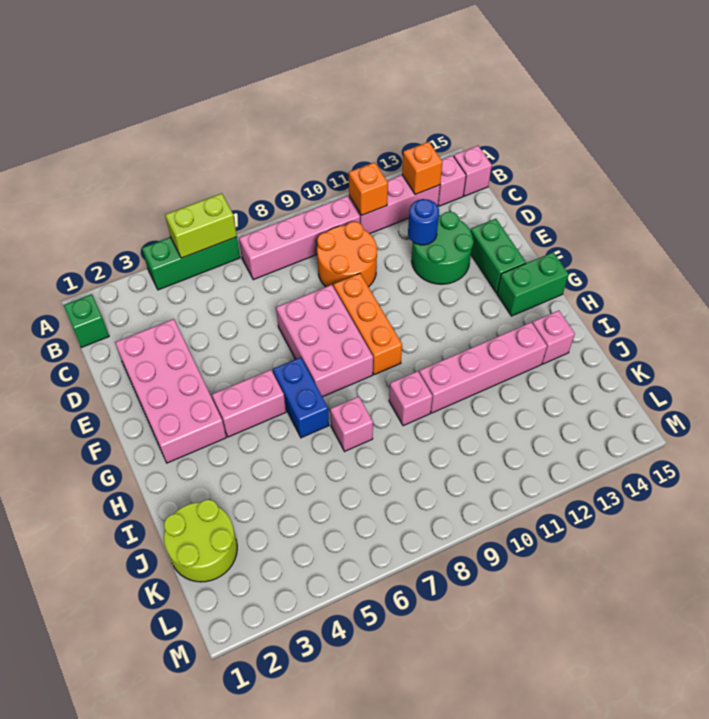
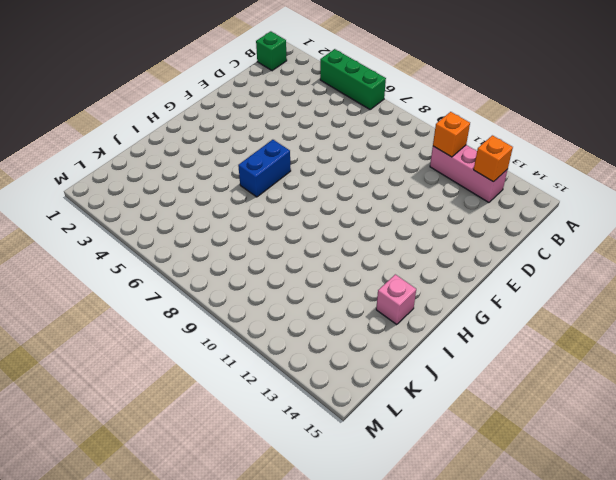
none -> pink 1x4 brick [239,196,360,280]
none -> pink 1x1 brick [438,155,466,206]
none -> pink 1x1 brick [454,146,492,196]

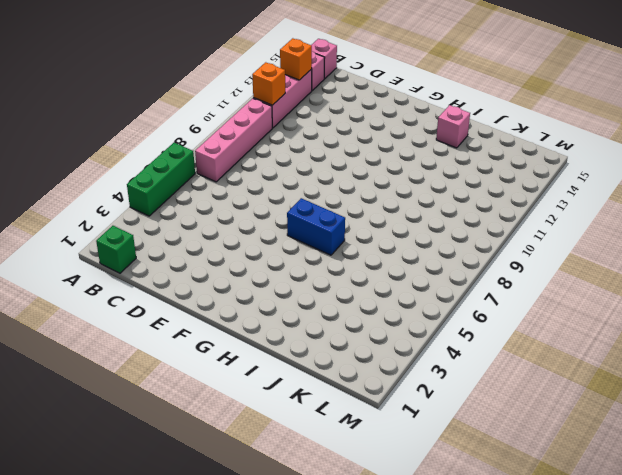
none -> orange 2x2 round brick [317,222,377,287]
none -> pink 2x4 brick [115,319,226,463]
none -> green 2x2 round brick [412,212,474,284]

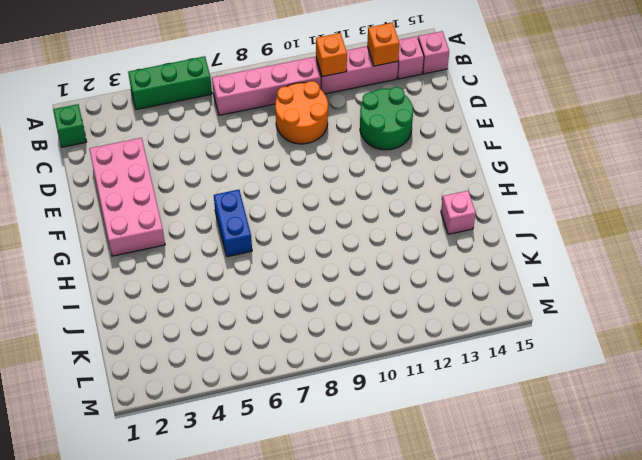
none -> pink 2x3 brick [276,285,373,397]
none -> orange 1x3 brick [333,273,402,375]
none -> green 1x2 brick [470,219,526,293]

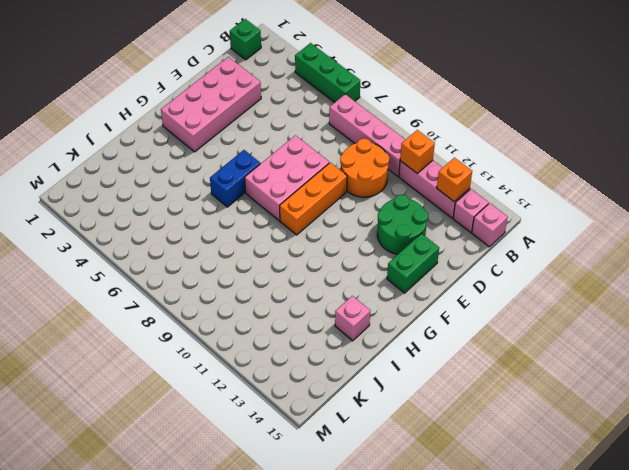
none -> pink 1x2 brick [212,370,286,437]
none -> green 1x2 brick [497,252,569,316]
none -> pink 1x1 brick [330,397,373,451]

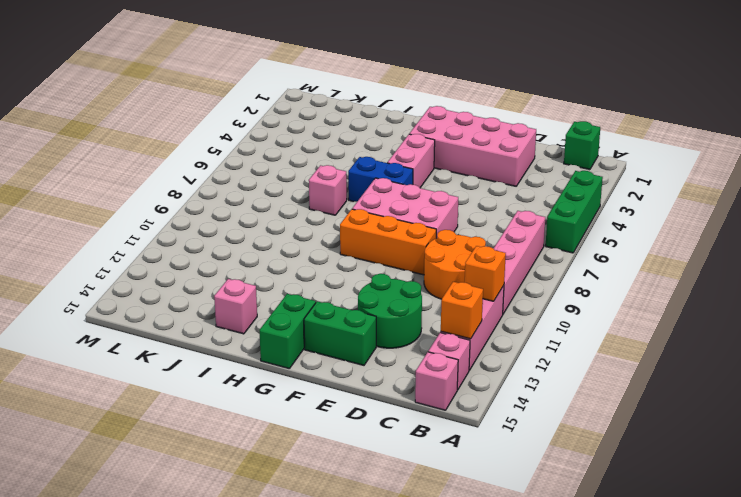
none -> pink 1x1 brick [389,371,433,426]
none -> pink 1x4 brick [419,322,547,413]
none -> lime 2x2 round brick [164,500,237,582]

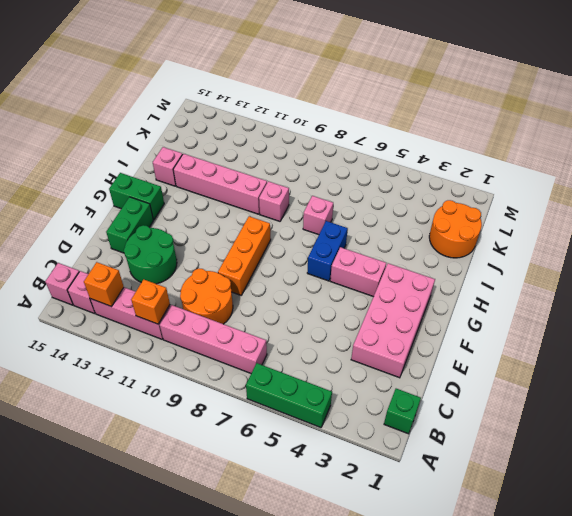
orange 2x2 round brick [429,200,482,258] -> lime 2x2 round brick [164,500,237,582]
none -> pink 2x3 brick [276,285,373,397]
none -> lime 1x2 brick [165,193,237,258]
none -> blue 1x1 round brick [408,199,439,245]

